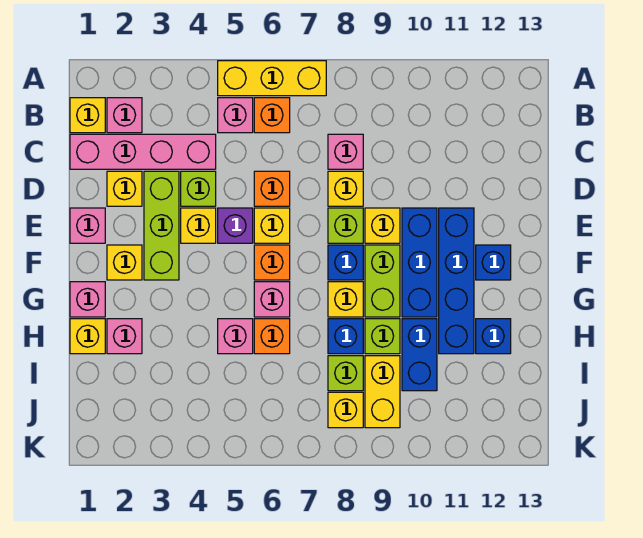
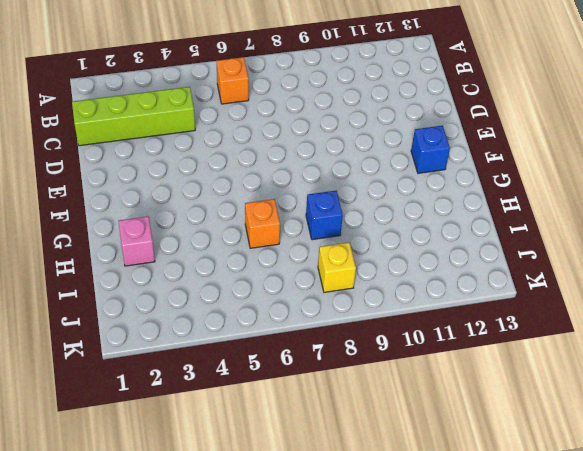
lime 1x4 brick [72,87,195,146] -> pink 1x4 brick [70,134,216,169]
none -> yellow 1x3 brick [218,61,326,96]
none -> yellow 1x1 brick [70,98,105,133]
none -> pink 1x1 brick [107,98,142,133]
none -> pink 1x1 brick [218,98,253,133]

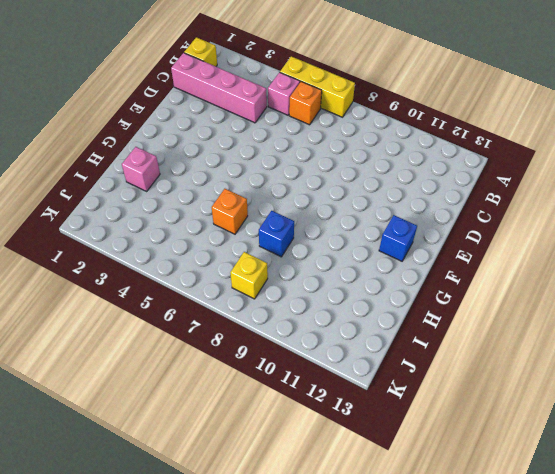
none -> pink 1x1 brick [107,98,142,133]
none -> pink 1x1 brick [328,134,363,169]
none -> yellow 1x1 brick [107,171,142,206]
none -> lime 1x3 brick [144,171,179,280]

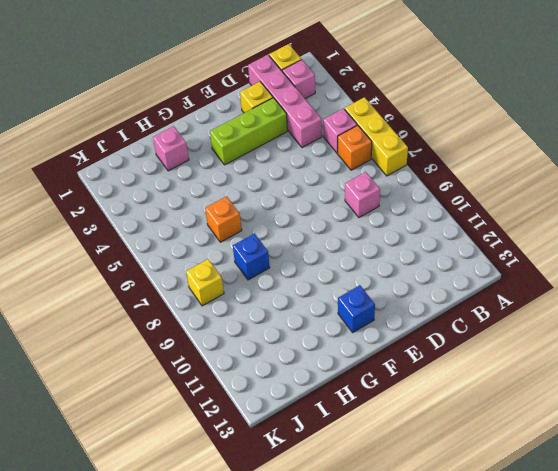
none -> lime 1x1 brick [181,171,216,206]
none -> orange 1x1 brick [254,171,290,206]
none -> yellow 1x1 brick [328,171,363,206]
none -> pink 1x1 brick [70,208,105,243]

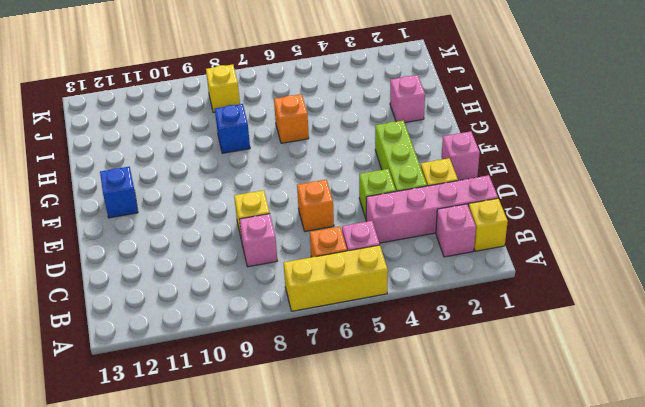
none -> yellow 1x1 brick [181,208,216,243]
none -> purple 1x1 brick [218,208,253,243]
none -> yellow 1x1 brick [254,208,290,243]
none -> lime 1x1 brick [328,208,363,243]

